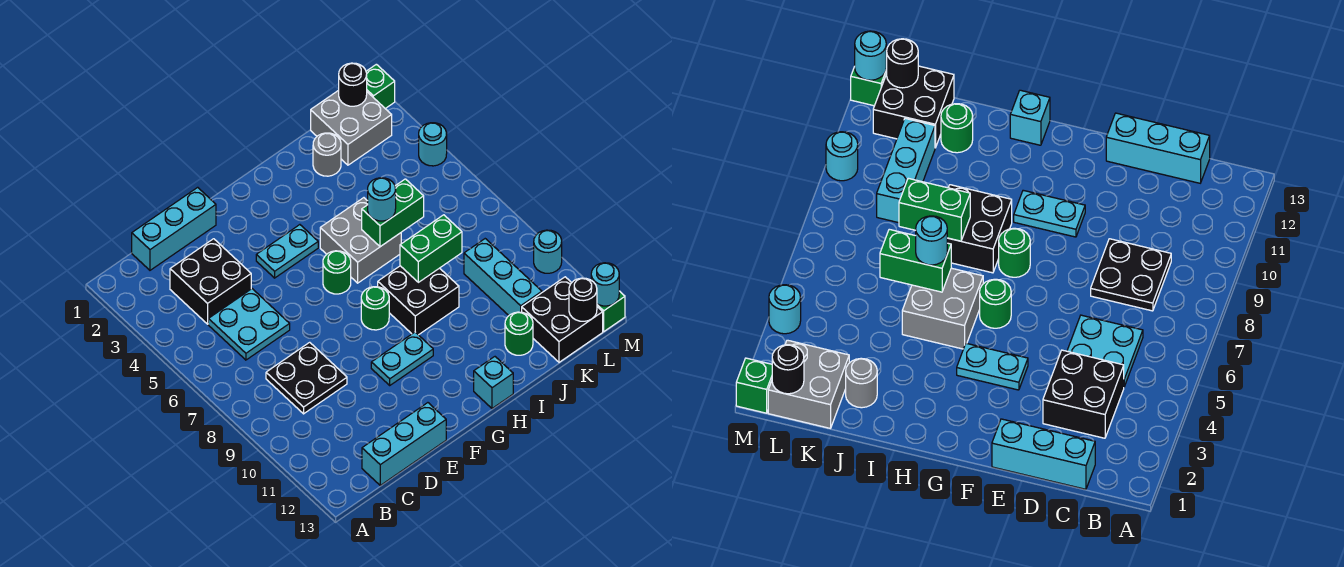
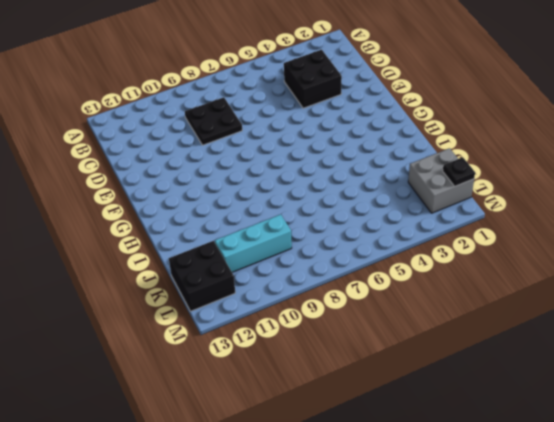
black 1x1 plate [443,157,475,186] -> black 1x1 round brick [339,63,367,106]
none -> cyan 1x3 brick [132,187,216,270]
none -> cyan 2x2 plate [208,289,290,360]
none -> cyan 1x3 brick [362,403,446,485]

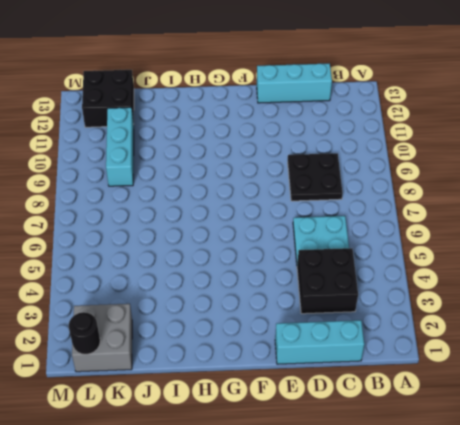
none -> cyan 1x2 plate [256,225,318,278]
none -> cyan 1x2 plate [371,332,433,385]
none -> green 1x1 round brick [323,251,351,294]

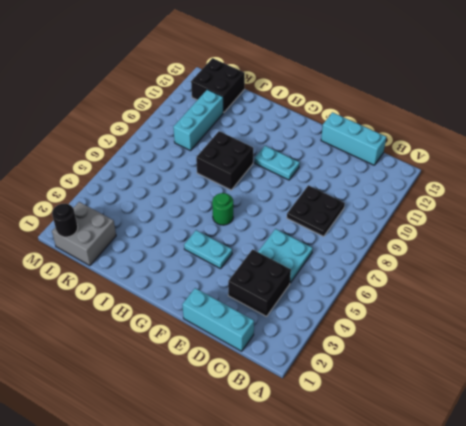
none -> green 1x1 round brick [361,287,389,330]
none -> grey 2x2 brick [320,198,402,283]
none -> cyan 1x1 brick [474,357,513,408]

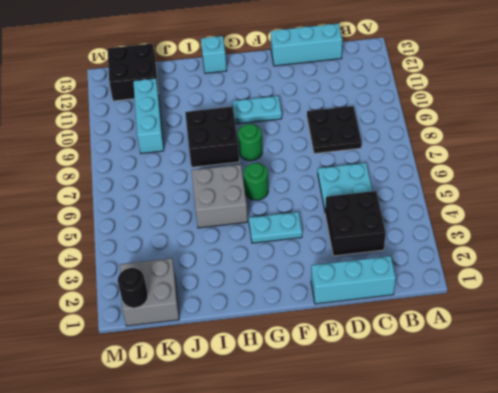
none -> grey 1x1 round brick [313,133,341,176]
none -> green 1x1 round brick [505,312,533,355]
none -> green 1x1 brick [366,64,395,109]

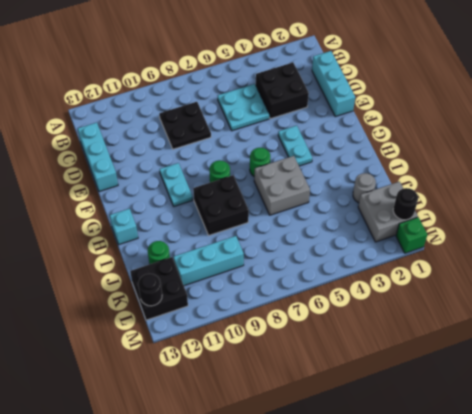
none -> cyan 1x1 round brick [419,123,447,166]
none -> cyan 1x1 round brick [534,230,562,273]
none -> green 1x1 brick [597,291,625,331]

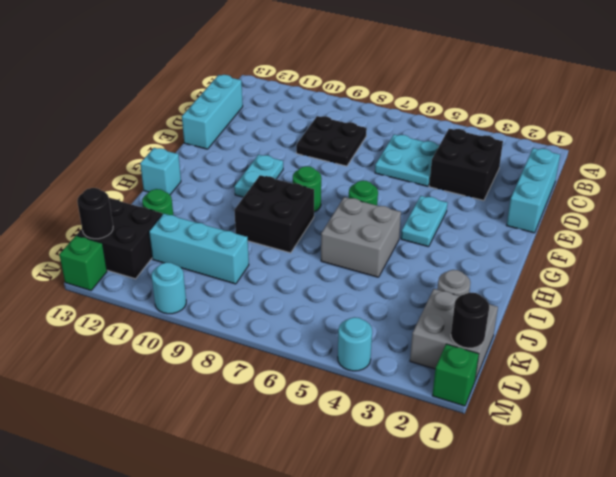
none -> green 1x2 brick [362,179,424,247]
none -> green 1x2 brick [400,215,462,282]
none -> cyan 1x1 round brick [591,263,619,306]

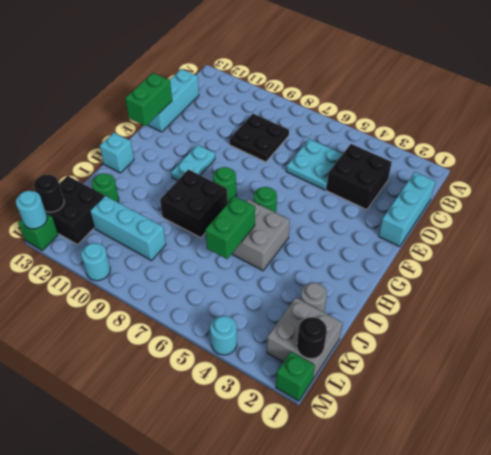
green 1x2 brick [125,73,172,126] -> green 1x2 brick moved to [400,215,462,282]
none -> cyan 1x2 plate [256,225,318,278]
none -> cyan 1x1 round brick [368,178,396,221]

